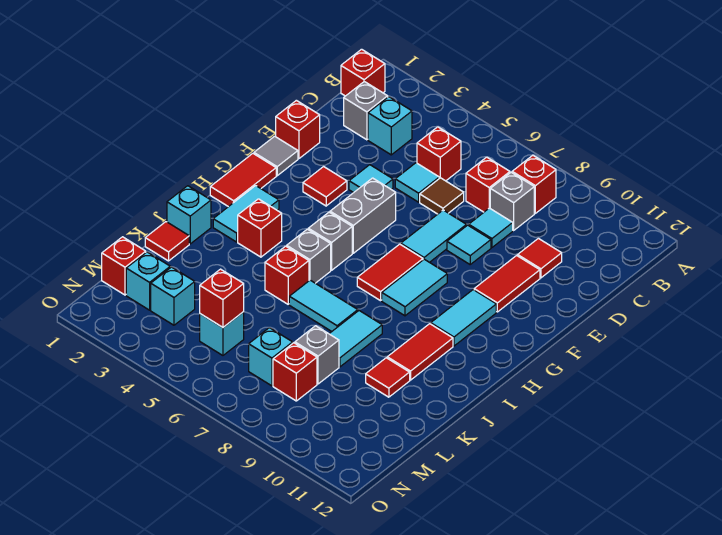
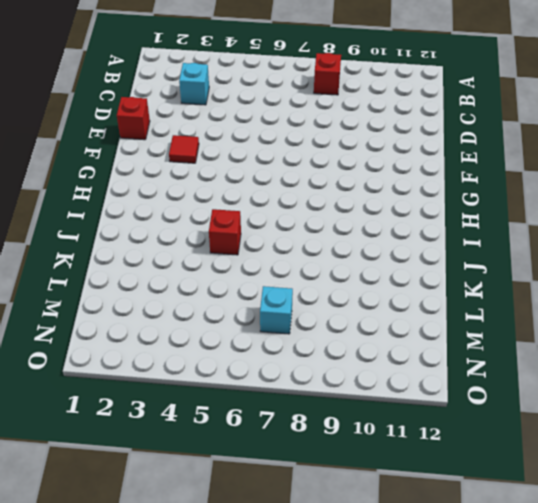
none -> red 1x1 brick [341,49,385,96]
none -> grey 1x1 brick [344,82,388,140]
none -> red 1x1 brick [417,127,461,181]
none -> red 1x1 brick [466,157,510,212]

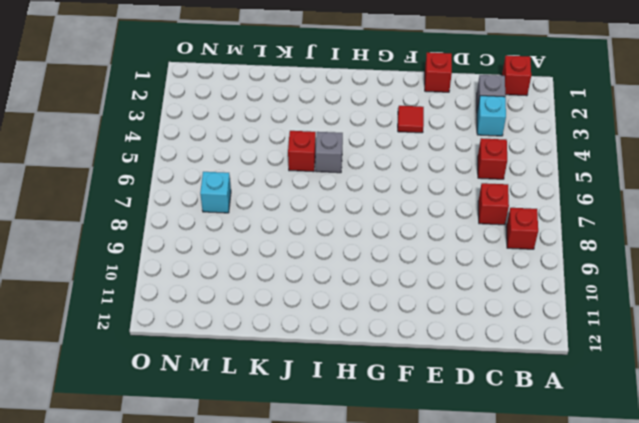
none -> grey 1x1 brick [490,172,534,230]
none -> cyan 1x1 tile [395,163,439,202]
none -> brown 1x1 tile [420,178,464,214]
none -> cyan 1x1 tile [469,208,513,247]

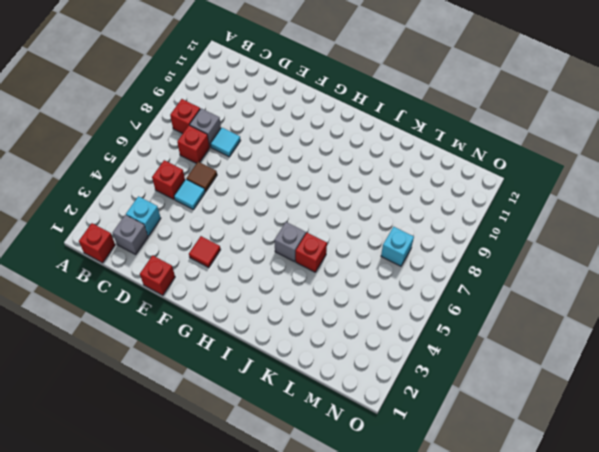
none -> red 1x1 tile [518,238,562,278]
none -> cyan 1x1 tile [349,165,393,193]
none -> cyan 1x2 tile [401,210,466,262]
none -> cyan 1x1 tile [447,225,491,264]

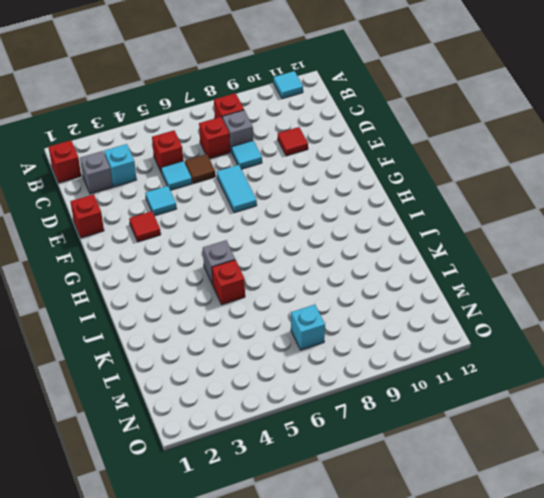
cyan 1x1 tile [274,71,303,99] -> cyan 1x1 tile moved to [447,225,491,264]
none -> red 1x2 tile [474,255,540,312]
none -> grey 1x1 tile [254,136,298,176]
none -> grey 1x2 brick [330,178,396,253]
none -> red 1x2 tile [210,154,276,207]

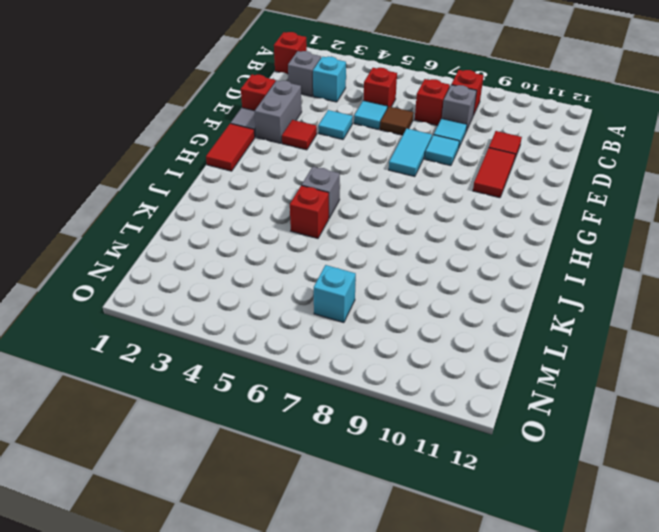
grey 1x2 brick [255,80,302,143] -> grey 1x2 brick moved to [330,178,396,253]
none -> red 1x2 tile [357,244,423,301]
none -> cyan 1x2 tile [382,259,447,316]
none -> cyan 1x2 tile [431,290,496,346]
none -> cyan 1x2 tile [213,186,279,242]

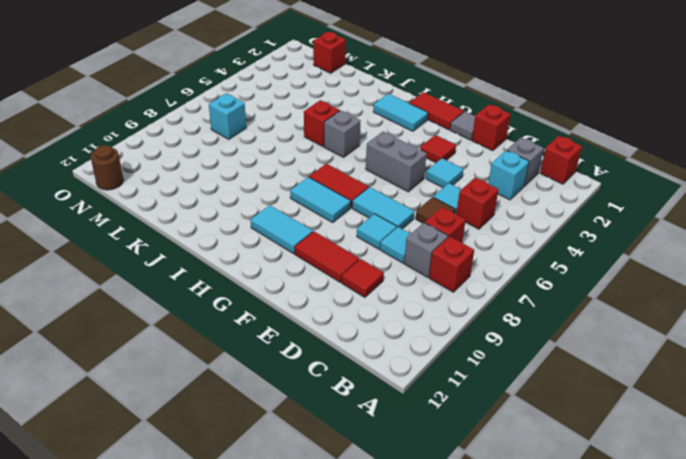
brown 1x1 round brick [91,145,123,190] -> none
none -> grey 1x1 brick [308,212,352,270]
none -> red 1x1 brick [238,199,282,257]
none -> red 1x2 tile [387,324,453,380]
none -> cyan 1x1 brick [167,186,211,244]

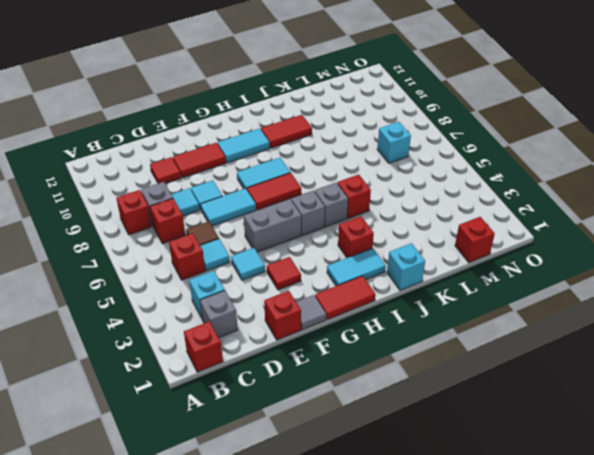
none -> cyan 1x2 tile [289,280,358,331]
none -> cyan 1x2 tile [329,311,382,367]
none -> red 1x1 tile [145,222,189,261]
none -> red 1x1 tile [366,358,410,397]

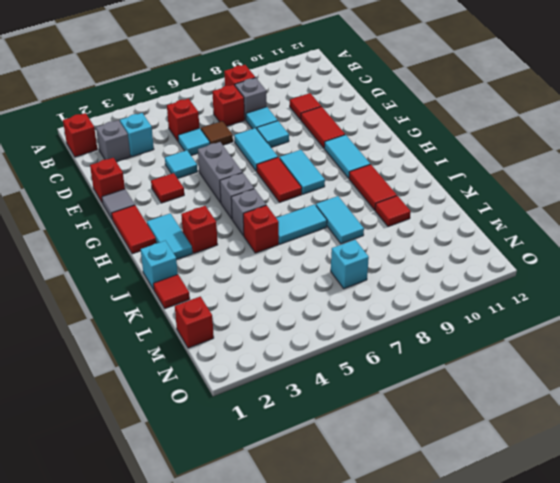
none -> grey 1x1 brick [295,326,339,384]
none -> cyan 1x1 brick [126,252,170,310]
none -> cyan 1x1 brick [151,267,195,325]
none -> cyan 1x1 brick [200,312,244,355]

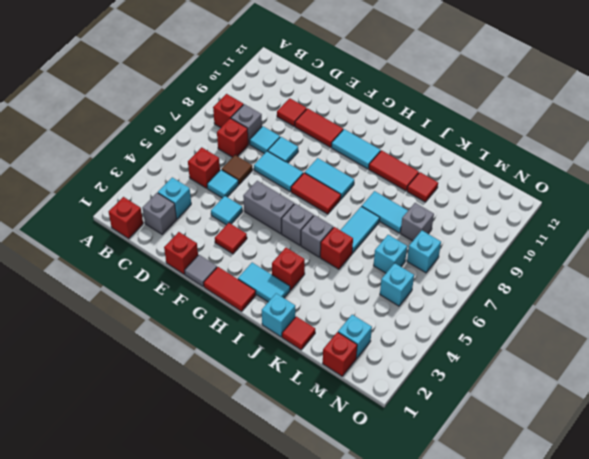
cyan 1x1 brick [374,235,407,273] -> cyan 1x1 brick moved to [151,267,195,325]
none -> red 1x1 brick [273,343,317,401]
none -> red 1x1 brick [200,269,244,327]

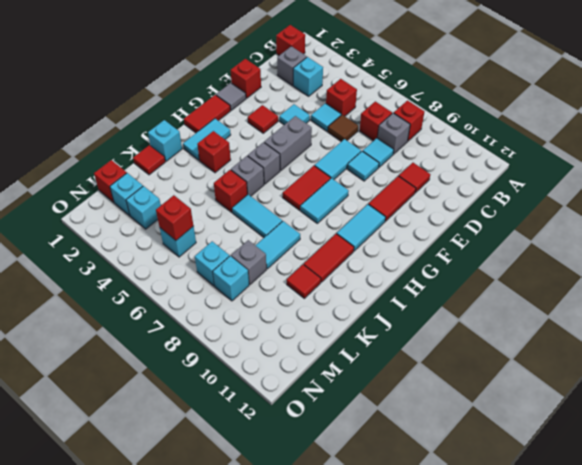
cyan 1x1 brick [213,256,249,301] -> red 1x1 brick [273,343,317,401]

